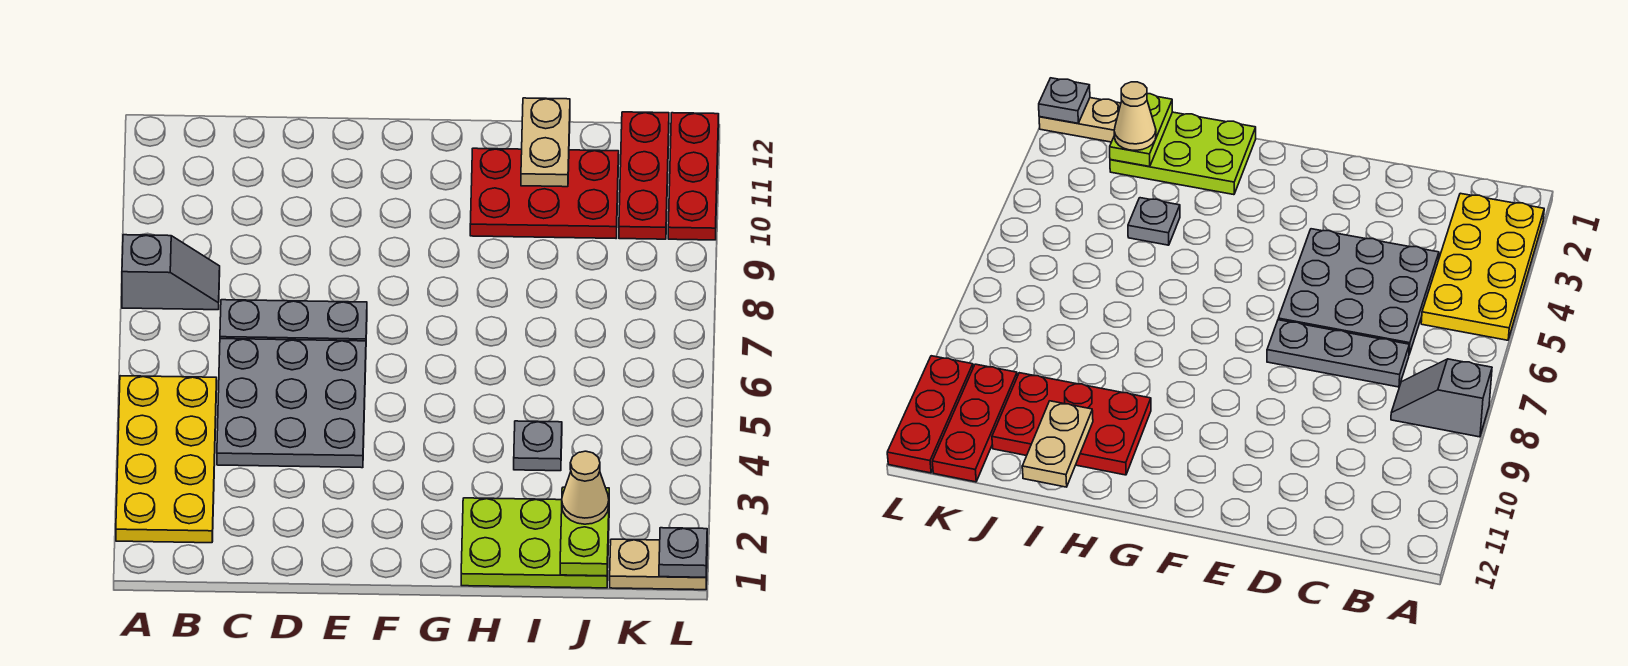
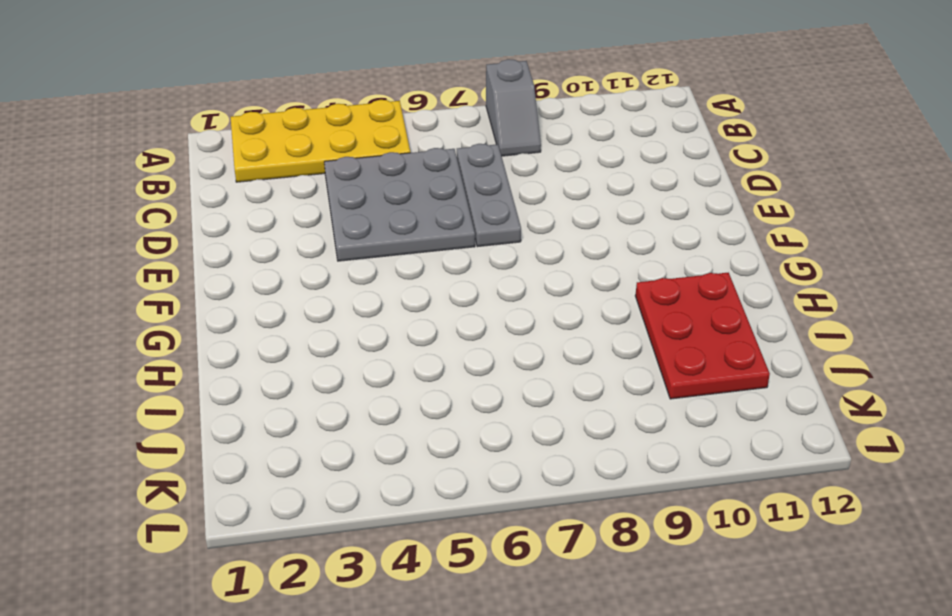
none -> lime 2x3 plate [461,498,609,588]
none -> grey 1x1 plate [514,421,562,471]
none -> tan 1x2 plate [610,539,707,590]

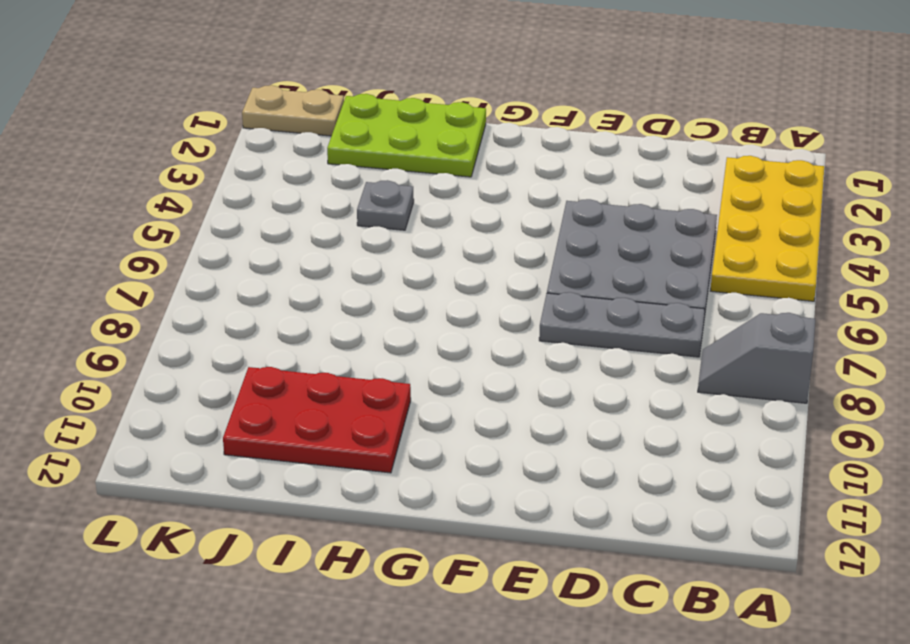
none -> red 1x3 plate [619,112,669,239]
none -> red 1x3 plate [668,113,719,240]
none -> tan 1x2 plate [521,98,570,187]

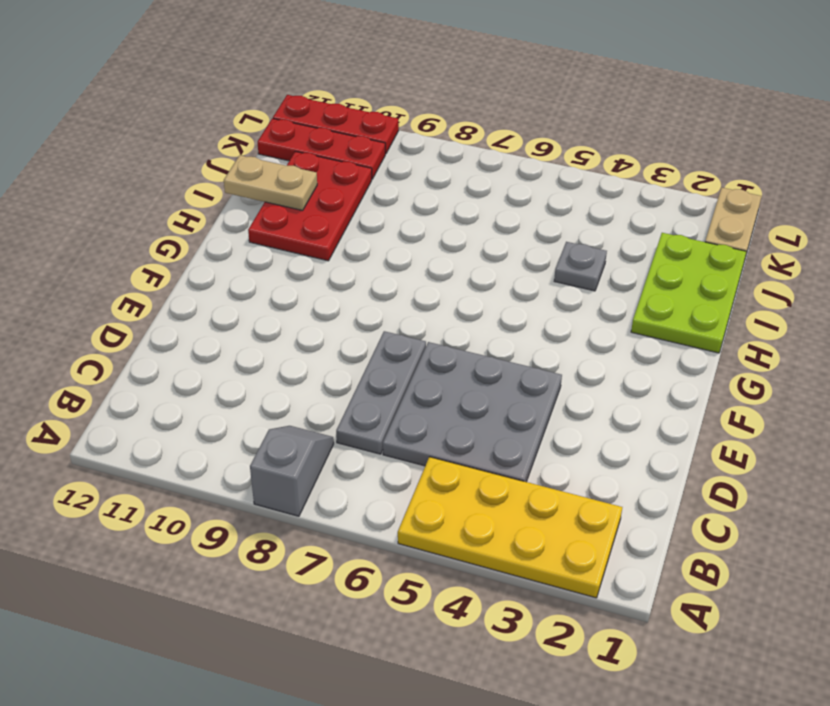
none -> lime 1x2 plate [560,487,609,576]
none -> grey 1x1 plate [659,528,707,577]
none -> tan 1x1 cone [562,451,609,524]

